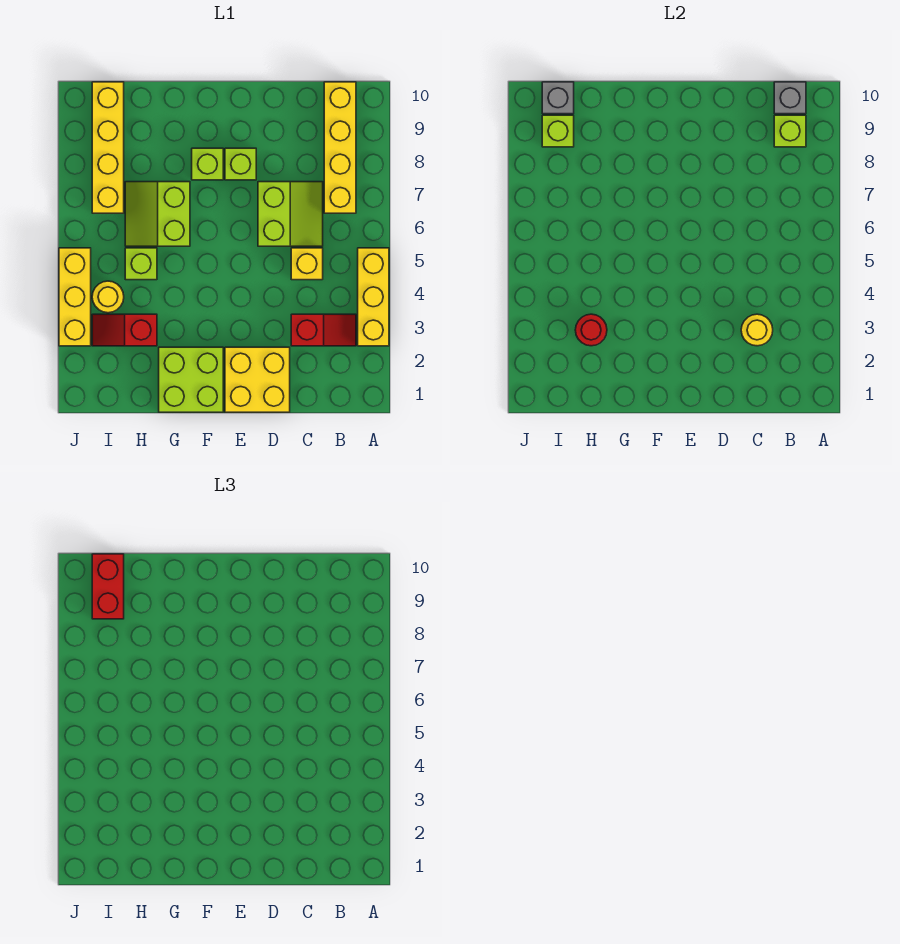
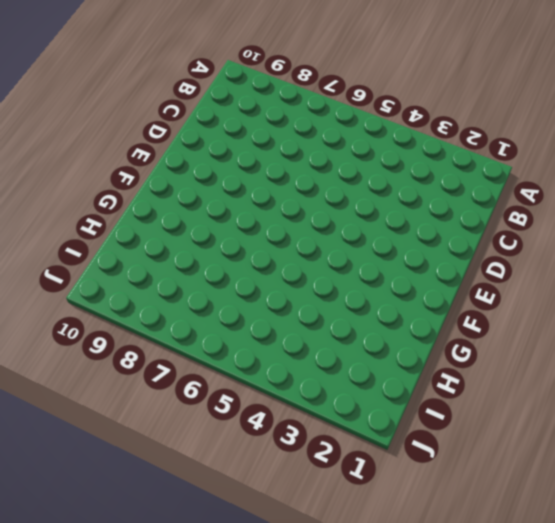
none -> yellow 1x3 brick [358,248,389,346]
none -> red 1x2 slope [291,314,356,346]
none -> yellow 1x4 brick [324,82,356,213]

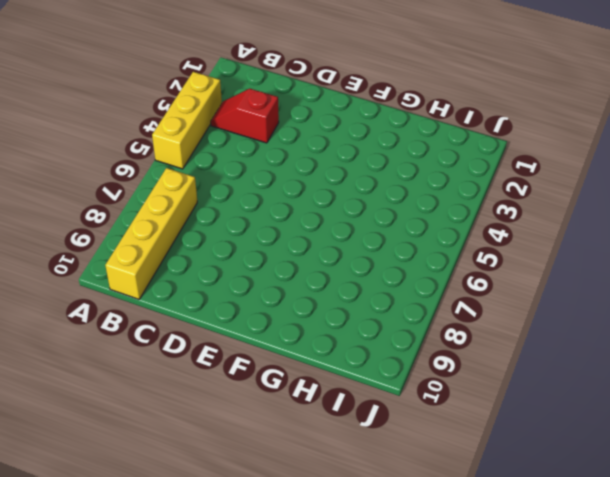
none -> yellow 1x1 brick [291,248,323,280]
none -> lime 2x2 slope [258,182,323,246]
none -> yellow 2x2 brick [225,347,290,412]

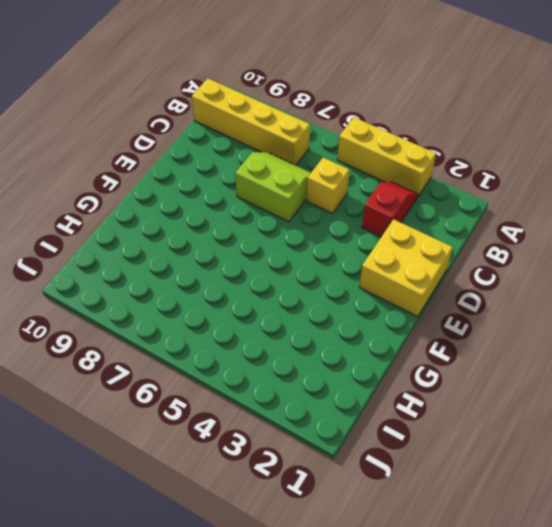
none -> lime 1x1 brick [225,148,256,180]
none -> lime 2x2 brick [159,347,223,412]
none -> lime 1x1 brick [192,148,223,180]

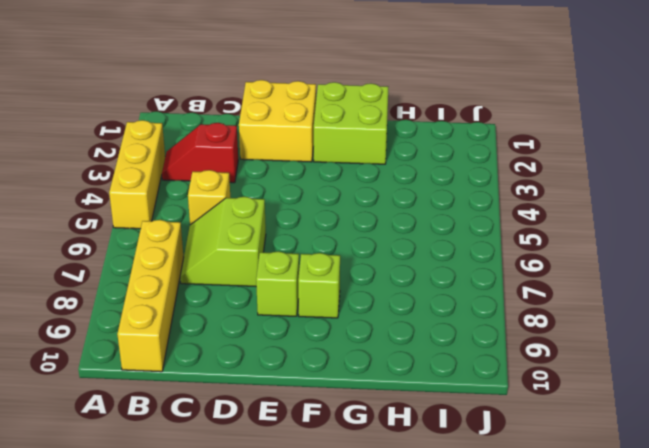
none -> lime 2x2 slope [125,182,190,246]
none -> red 1x2 slope [92,314,157,346]
none -> lime 1x1 brick [125,248,157,280]

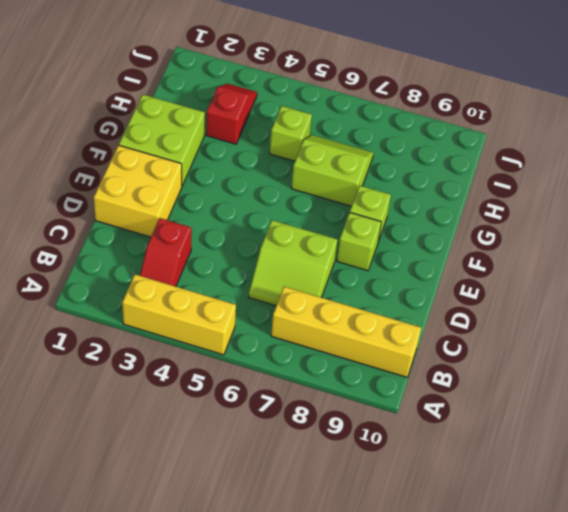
none -> yellow 1x1 brick [291,248,323,280]
none -> yellow 1x1 round brick [92,281,124,313]
none -> yellow 1x4 brick [92,82,124,213]

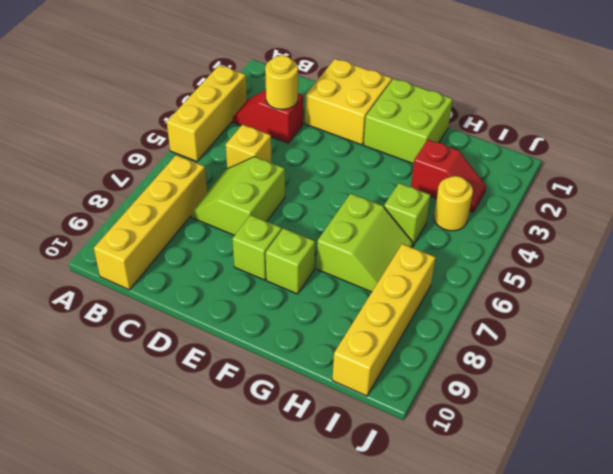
none -> yellow 1x3 brick [59,248,91,346]
none -> lime 1x1 brick [774,115,806,147]
none -> grey 1x1 brick [774,82,806,114]

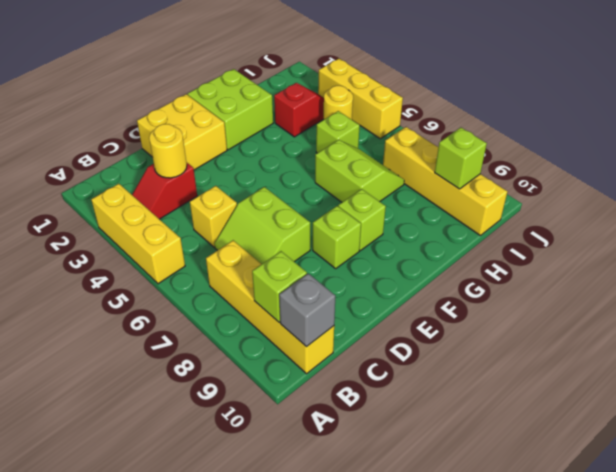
none -> red 1x1 round brick [575,314,607,346]
none -> grey 1x1 brick [542,82,574,114]
none -> red 1x2 brick [92,554,124,619]

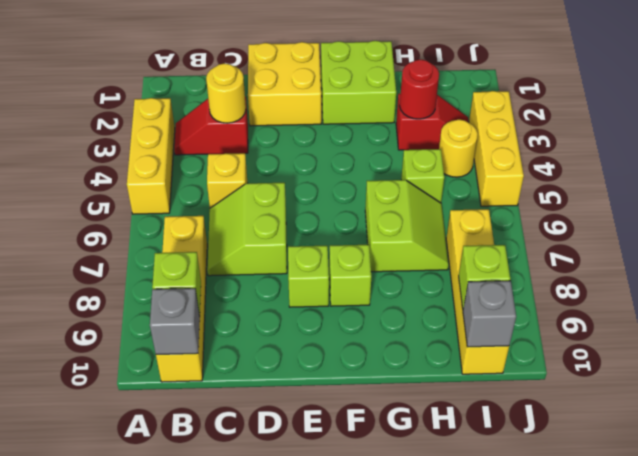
none -> red 1x2 brick [92,554,124,619]

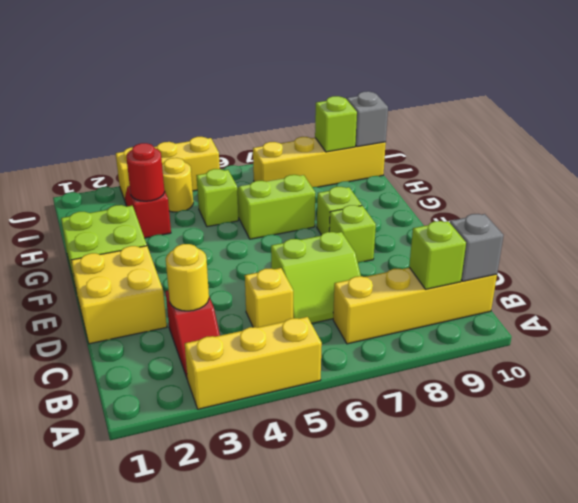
none -> red 1x2 brick [92,554,124,619]

